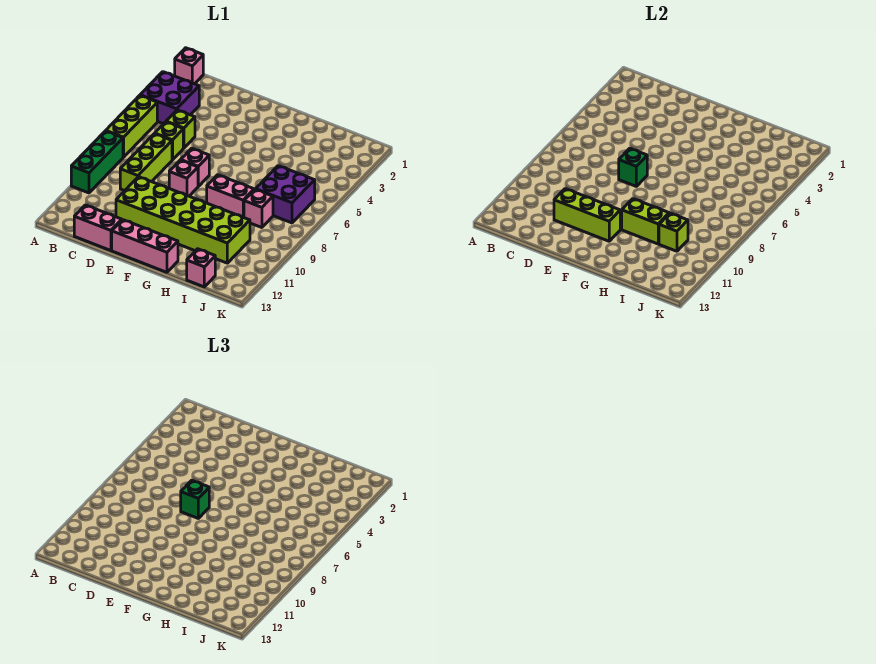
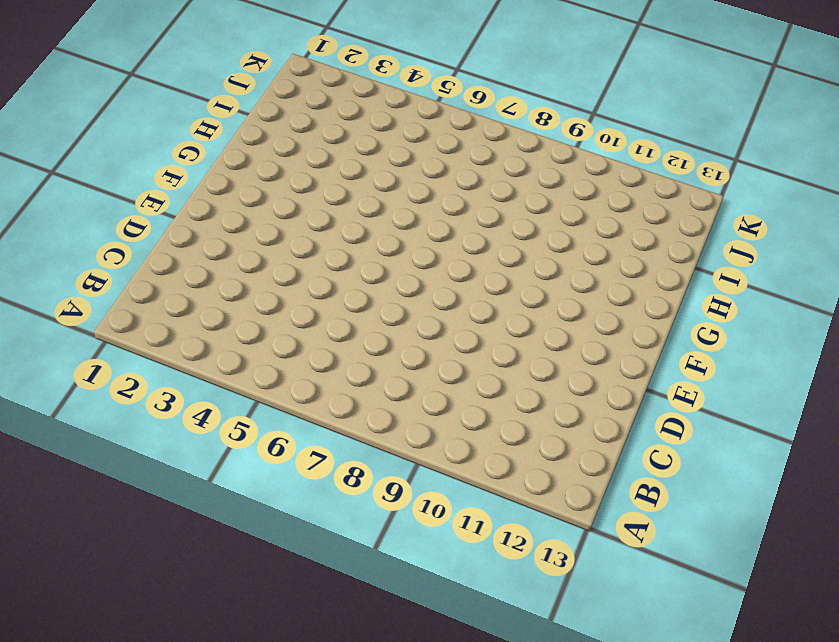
none -> pink 1x1 brick [175,48,203,84]
none -> purple 2x2 brick [140,72,199,124]
none -> lime 1x3 brick [106,95,157,157]

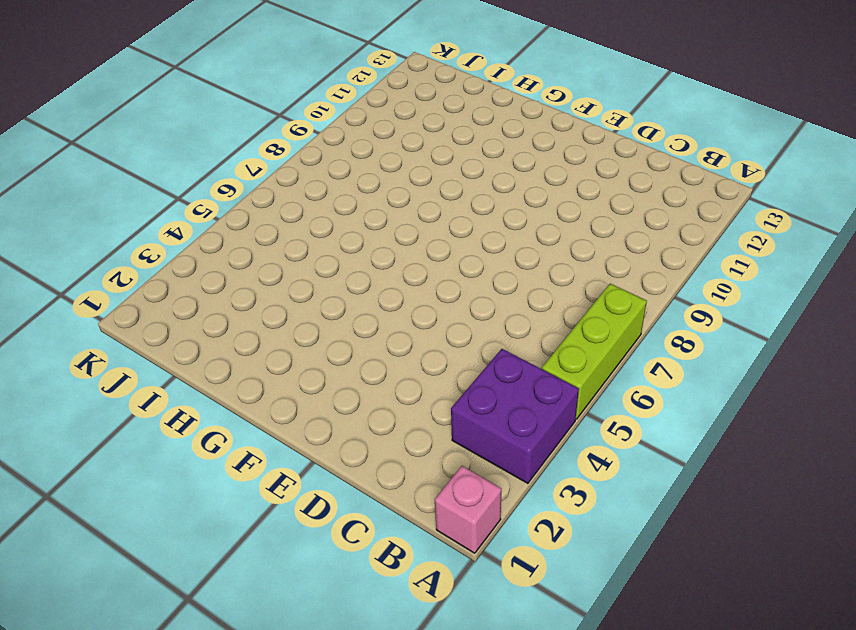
none -> green 1x3 brick [71,131,123,193]
none -> lime 1x1 brick [166,110,195,148]
none -> lime 1x1 brick [155,122,183,160]

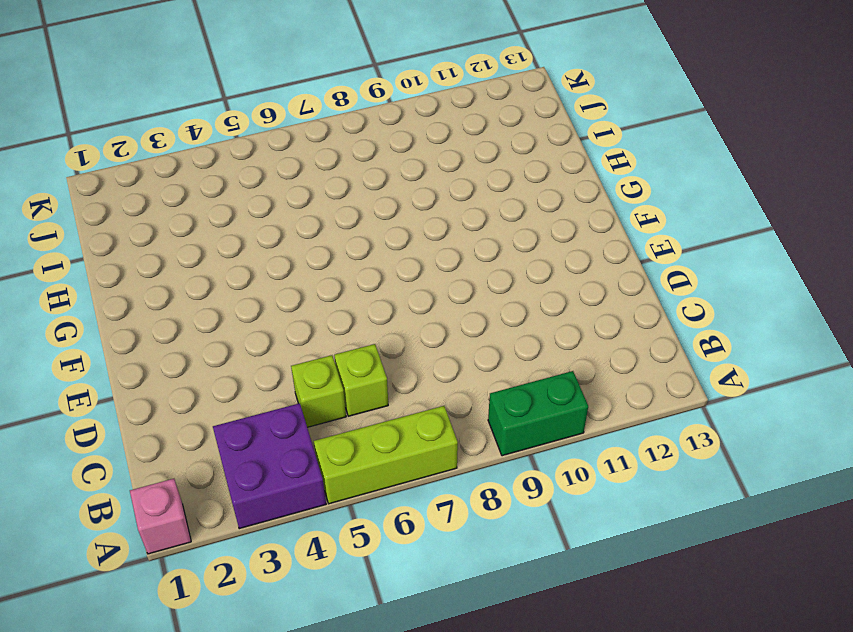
green 1x2 brick [488,371,588,456] -> green 1x3 brick [71,131,123,193]
none -> lime 1x3 brick [120,134,172,191]
none -> pink 1x2 brick [74,205,122,251]
none -> lime 2x6 brick [116,177,250,263]

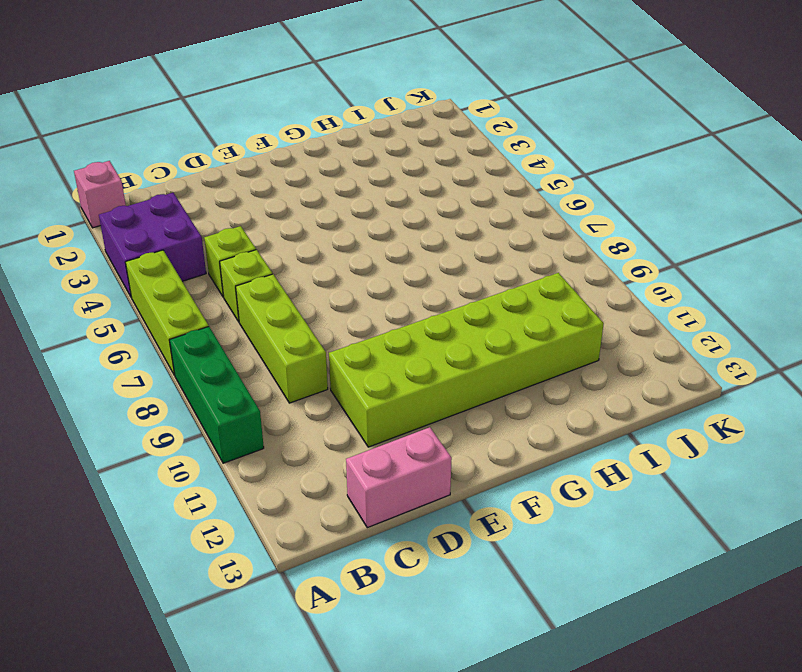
none -> pink 1x1 brick [181,148,209,186]
none -> pink 1x1 brick [169,160,198,196]
none -> pink 1x3 brick [112,220,178,272]

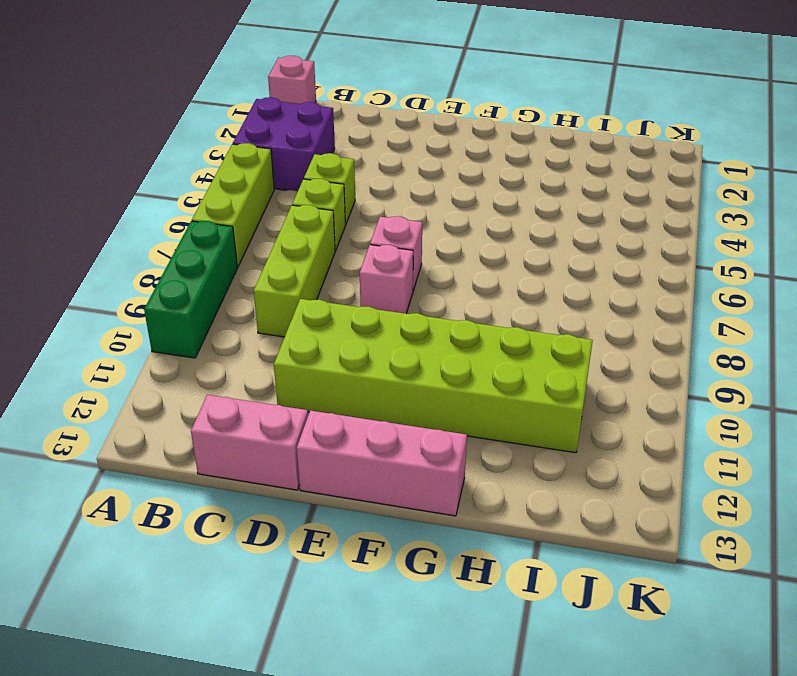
none -> pink 1x2 brick [207,175,254,217]
none -> purple 2x2 brick [256,166,315,223]
none -> pink 1x1 brick [244,189,273,228]

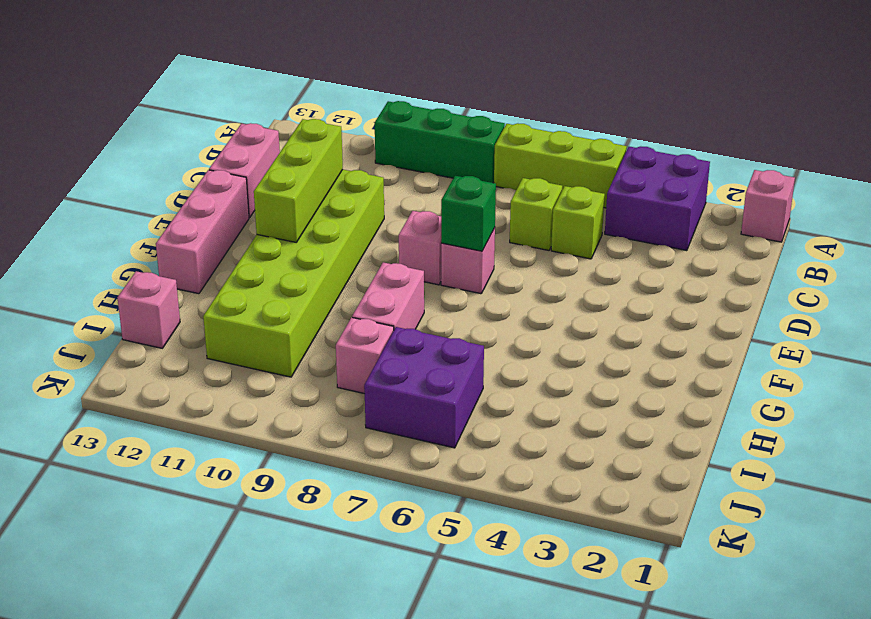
none -> lime 1x3 brick [120,134,172,191]
none -> lime 1x2 brick [622,199,669,244]
none -> lime 1x1 brick [659,213,688,251]

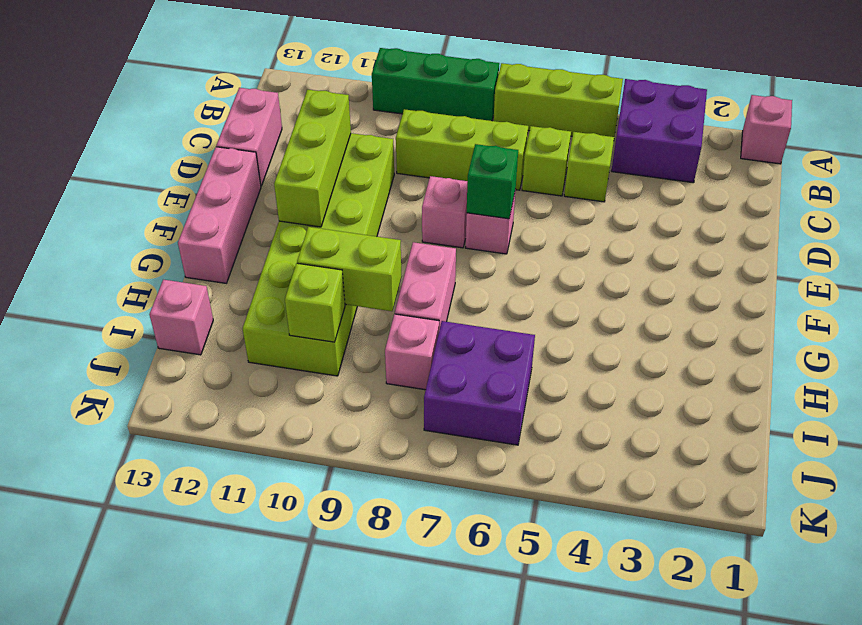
lime 1x2 brick [297,227,402,311] -> lime 1x2 brick turned to [622,199,669,244]
none -> green 1x1 brick [181,480,209,518]

